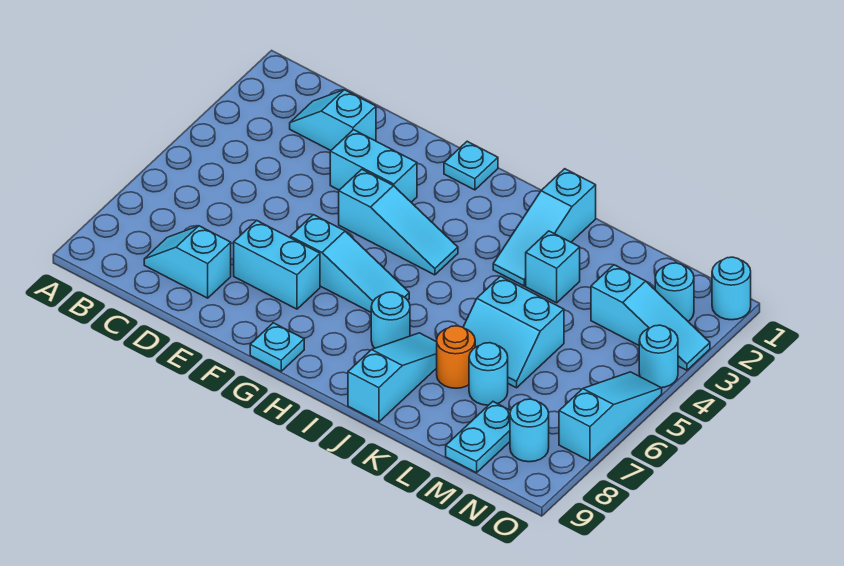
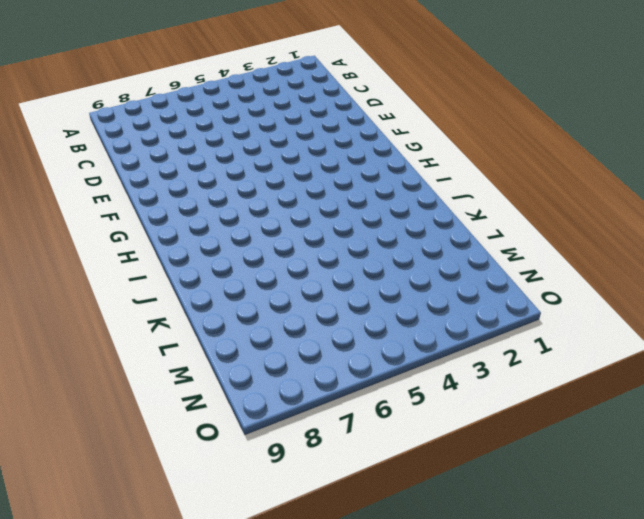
none -> cyan 1x2 slope [290,90,376,151]
none -> cyan 1x2 slope [144,226,231,298]
none -> cyan 1x2 brick [330,130,417,202]

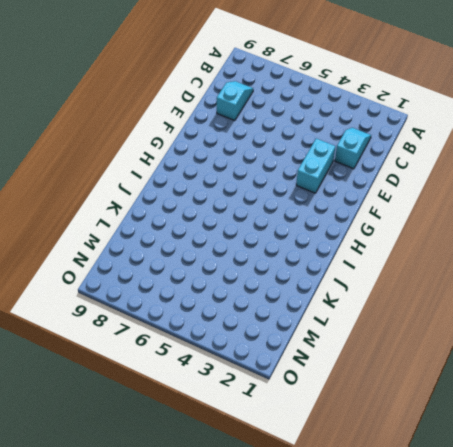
none -> cyan 1x2 brick [234,220,320,309]
none -> cyan 1x3 slope [339,169,458,275]
none -> cyan 1x3 slope [290,215,409,312]

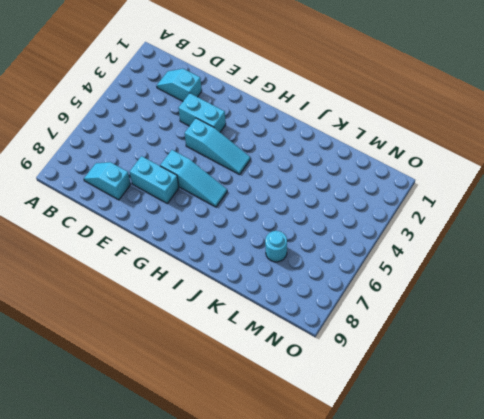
none -> cyan 1x1 plate [444,141,498,190]
none -> cyan 1x1 plate [250,323,304,371]
none -> cyan 1x1 round brick [371,292,410,348]

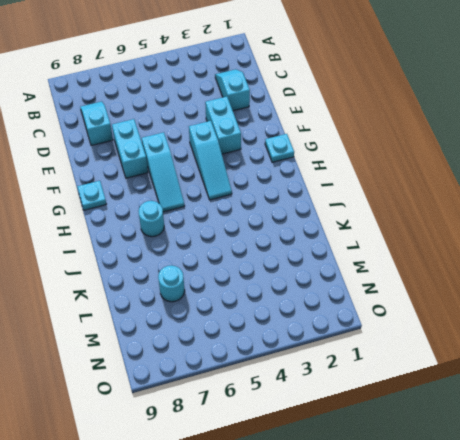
none -> cyan 1x3 slope [493,169,596,286]
none -> cyan 1x3 slope [348,333,437,422]
none -> cyan 1x1 brick [526,231,580,303]

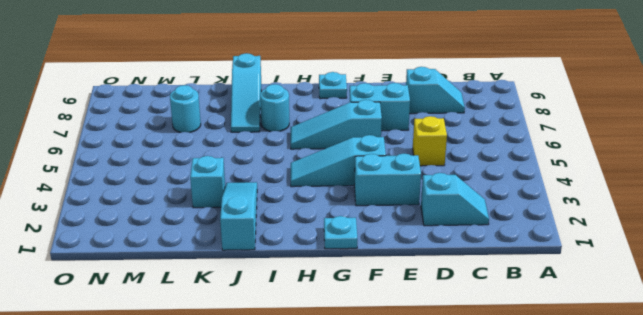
yellow 1x1 brick [413,116,447,166] -> none
none -> cyan 2x2 slope [463,276,564,388]
none -> orange 1x1 round brick [437,326,475,388]
none -> cyan 1x3 slope [591,265,710,370]

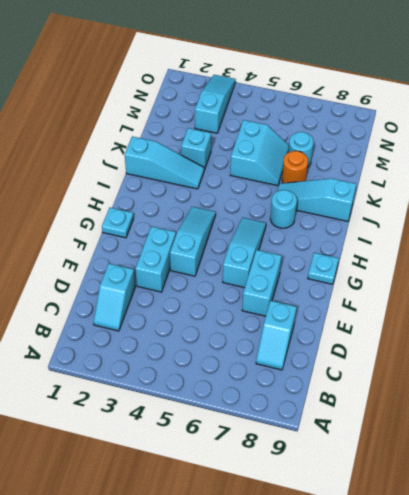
none -> cyan 1x2 plate [446,402,511,473]
none -> cyan 1x1 round brick [655,263,694,321]
none -> cyan 1x1 round brick [510,399,549,462]

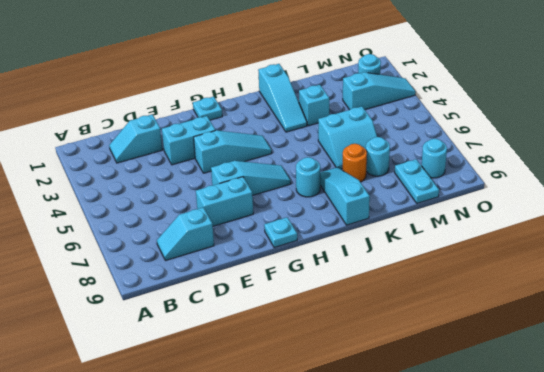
none -> cyan 1x1 round brick [712,257,751,320]
none -> cyan 1x1 round brick [639,325,678,388]
none -> cyan 1x3 slope [559,372,662,461]

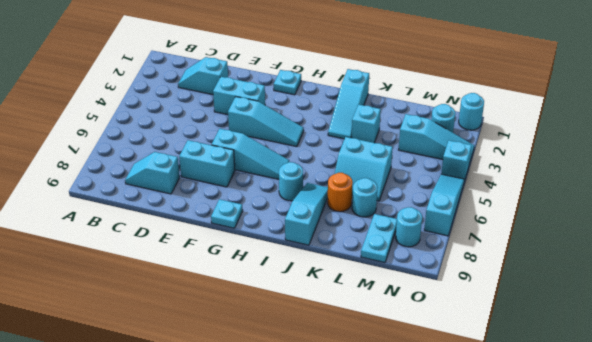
cyan 1x1 brick [441,140,472,181] -> cyan 1x1 round brick [639,325,678,388]

